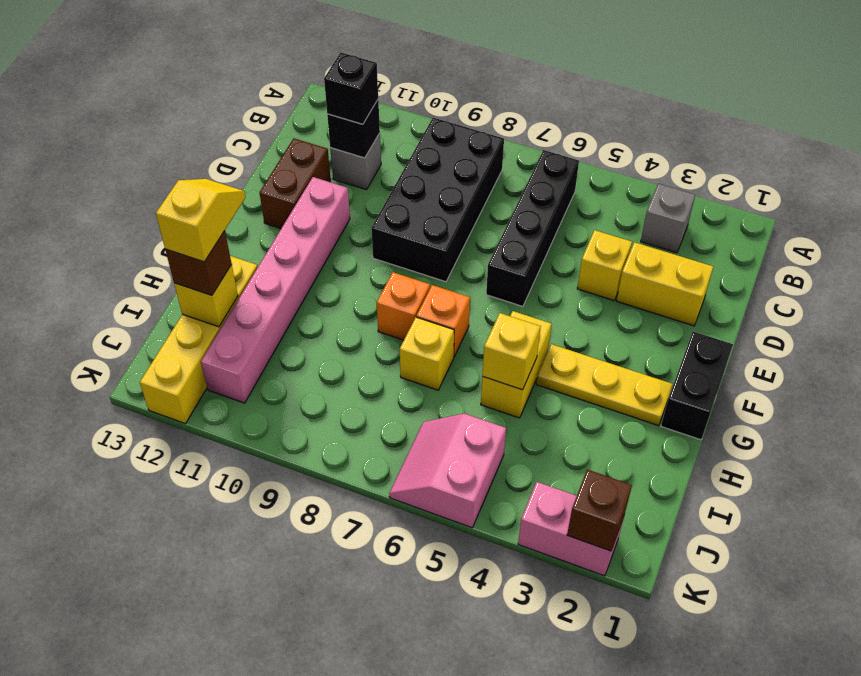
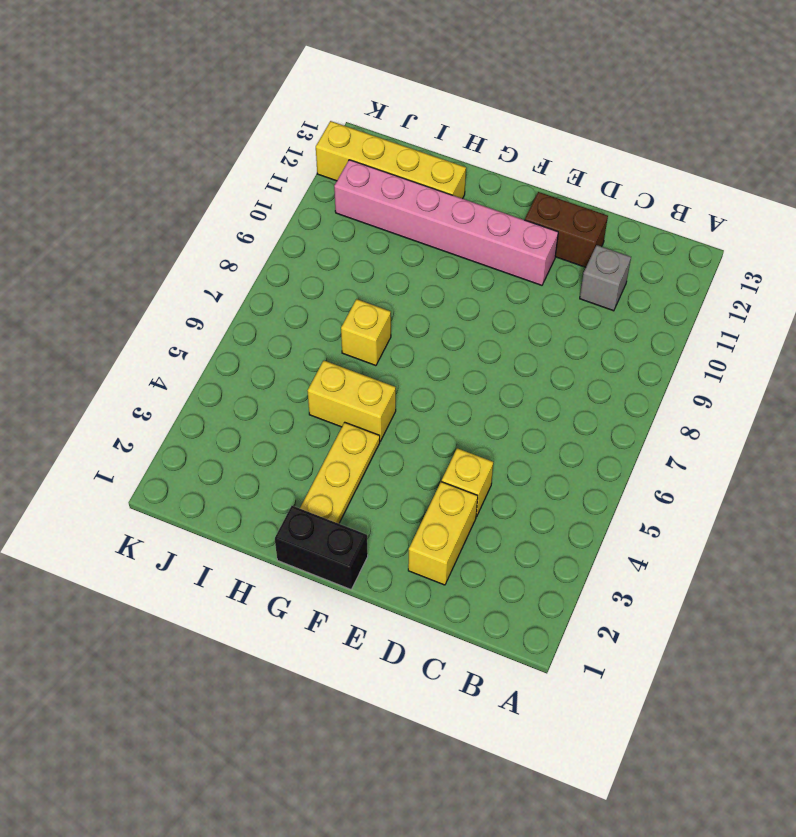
none -> grey 1x1 brick [641,184,695,253]
none -> black 1x4 brick [486,150,579,306]
none -> black 2x4 brick [371,118,504,282]

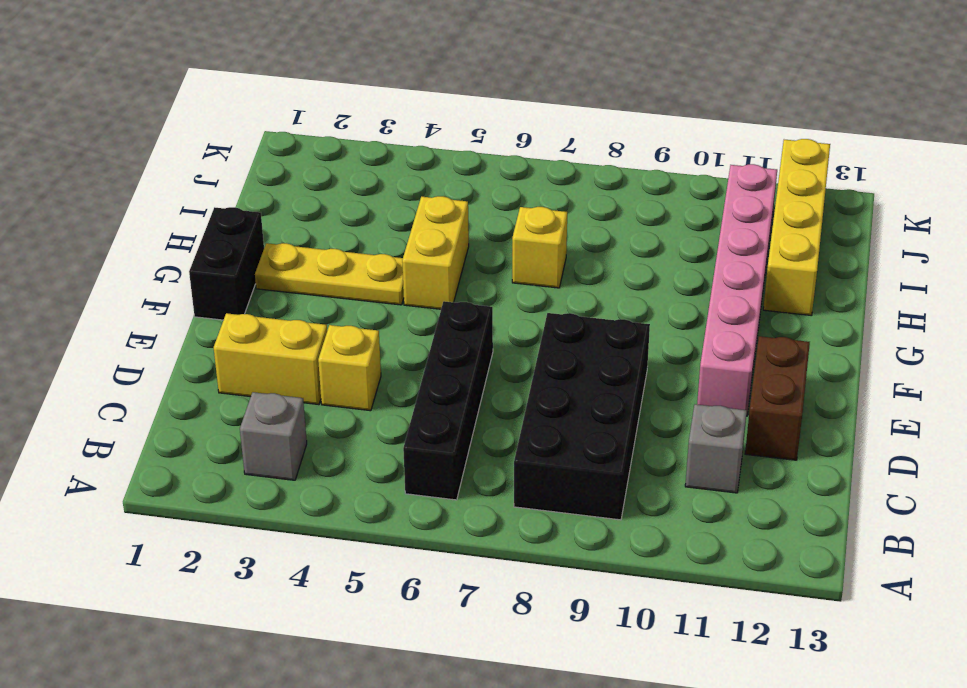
none -> orange 1x1 brick [416,285,470,356]
none -> orange 1x1 brick [377,272,430,340]
none -> pink 2x2 slope [389,414,506,528]

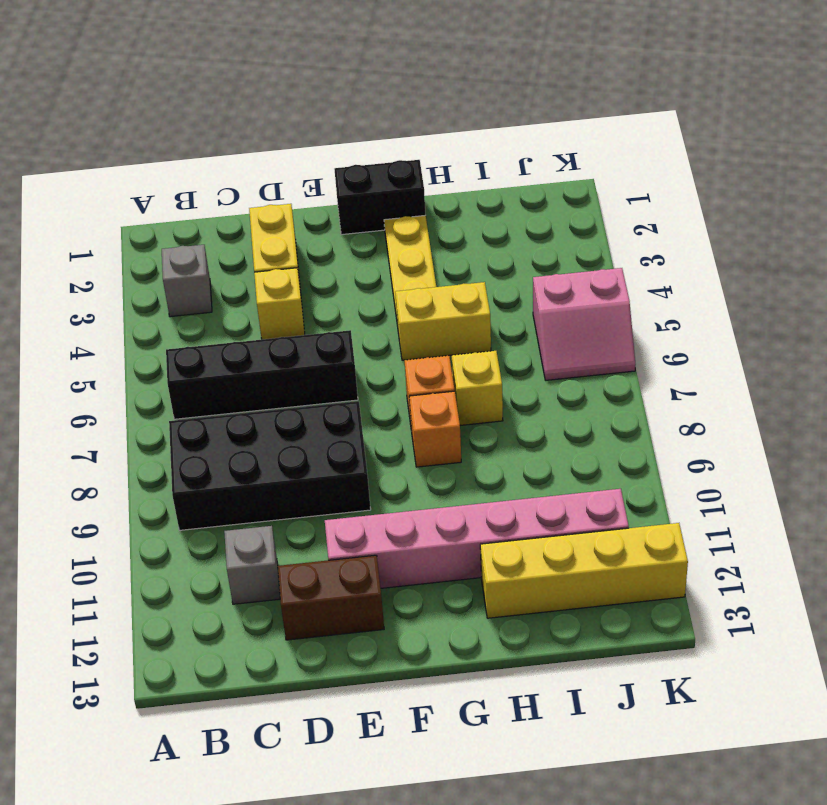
none -> pink 1x2 brick [518,482,624,576]
none -> black 1x1 brick [327,100,380,158]
none -> yellow 1x1 brick [482,313,541,390]

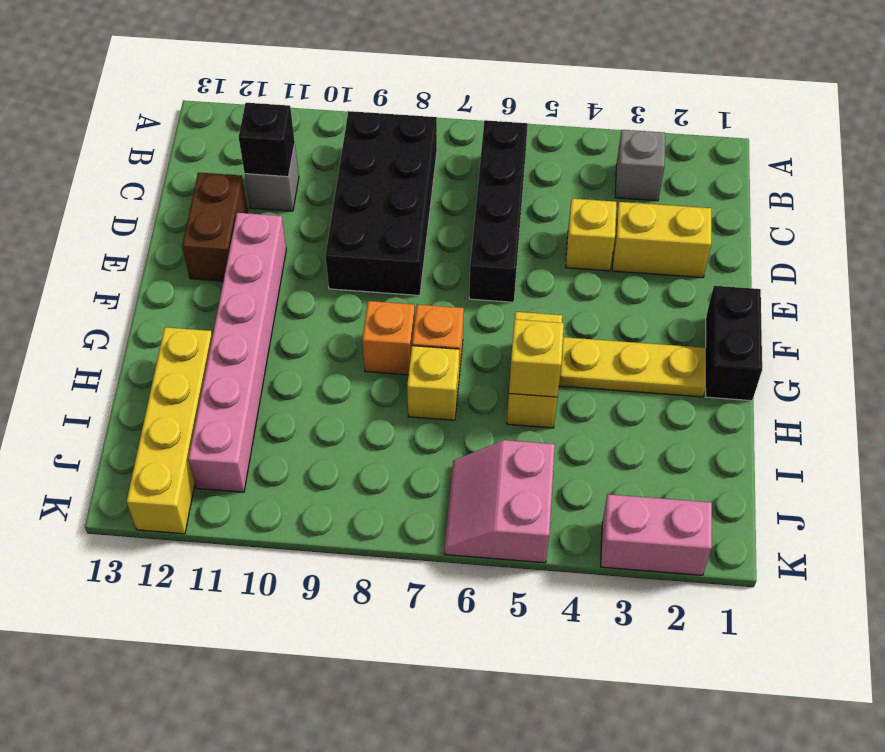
none -> yellow 1x1 brick [174,265,238,327]
none -> brown 1x1 brick [567,470,632,551]
none -> black 1x1 brick [324,53,378,124]

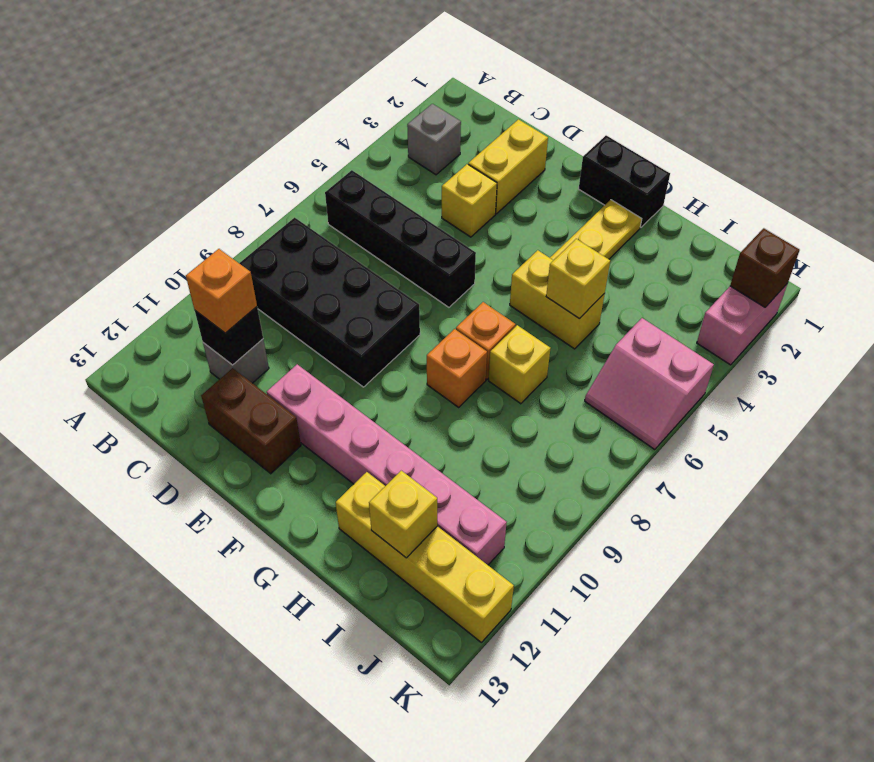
orange 1x1 brick [186,249,257,333] -> black 1x1 brick [324,53,378,124]
none -> brown 1x1 brick [165,231,232,295]
none -> yellow 1x2 slope [156,179,245,262]

